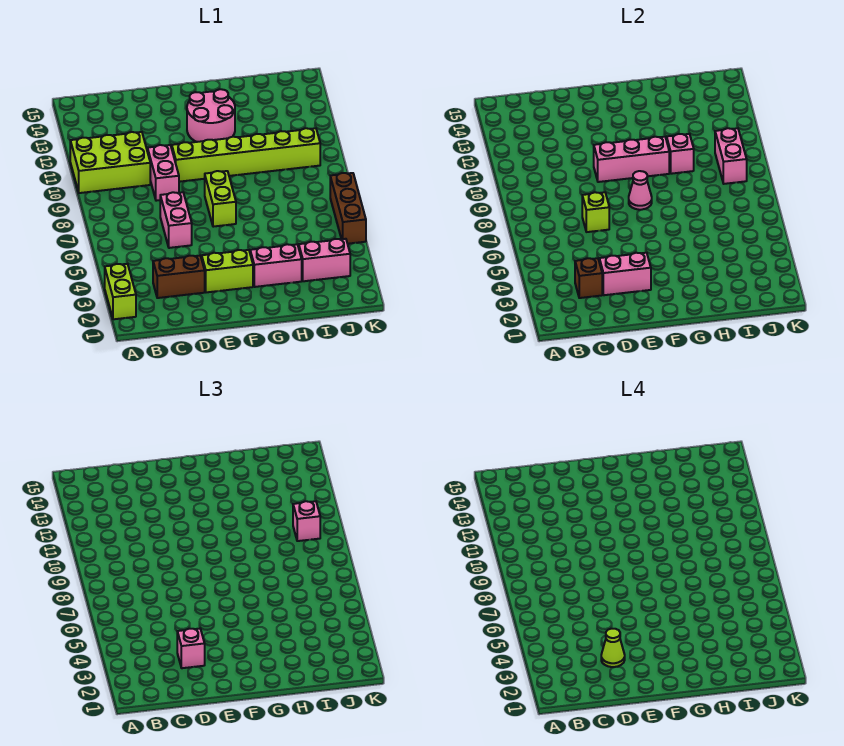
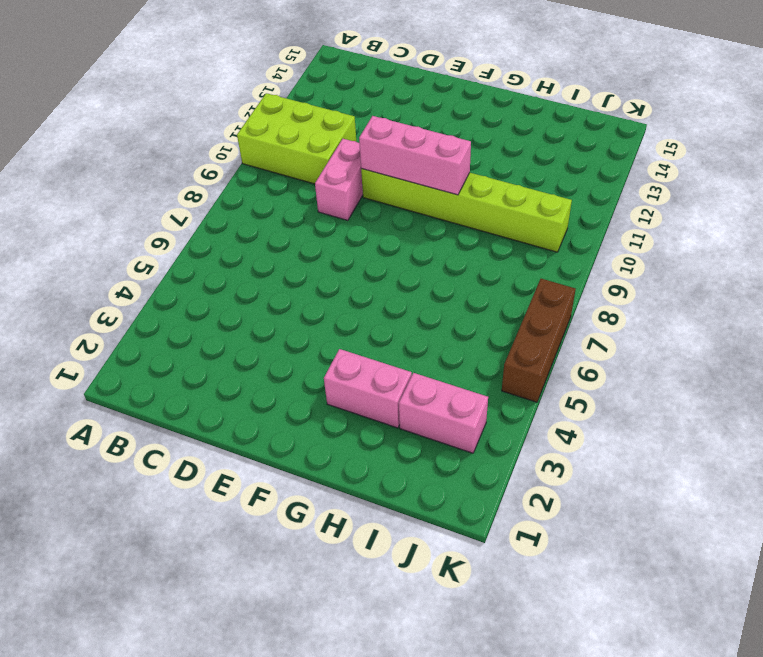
none -> lime 1x2 brick [105,264,136,319]
none -> brown 1x2 brick [153,256,205,298]
none -> pink 1x2 brick [160,192,192,248]

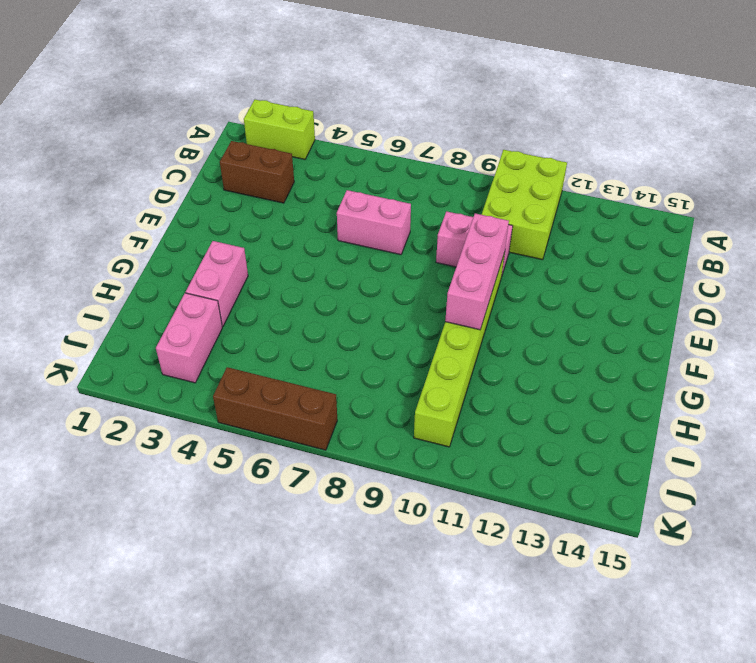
brown 1x2 brick [220,141,294,203] -> brown 1x2 brick turned to [153,256,205,298]
none -> lime 1x2 brick [202,250,253,292]
none -> lime 1x2 brick [205,171,236,227]
none -> pink 2x2 round brick [187,89,235,142]

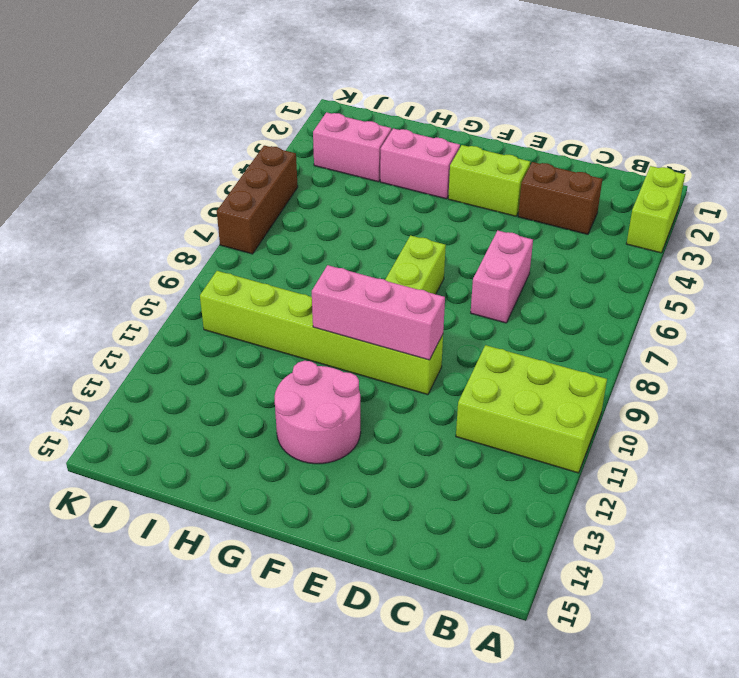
none -> pink 1x2 brick [147,145,179,201]
none -> brown 1x1 brick [575,258,602,298]
none -> pink 1x2 brick [599,253,651,295]

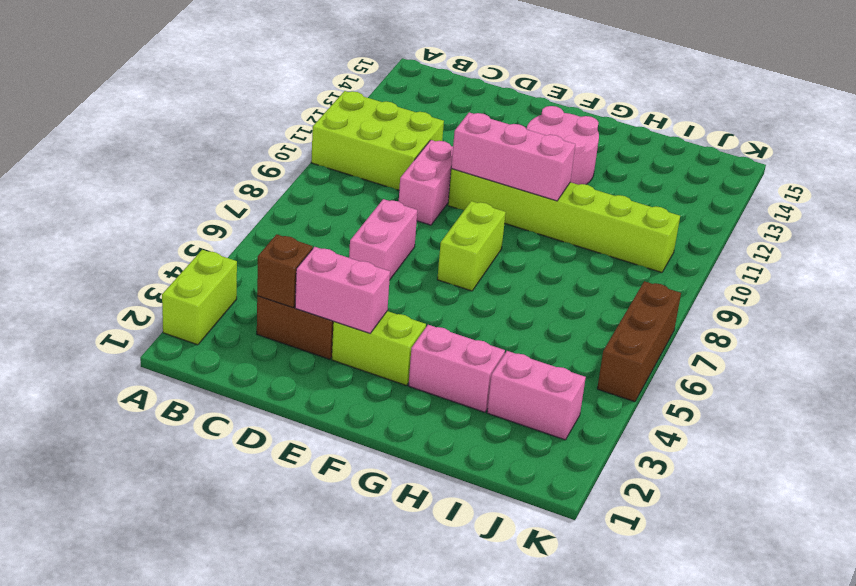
none -> lime 1x1 brick [582,192,609,232]
none -> pink 1x1 cone [629,171,652,210]
none -> pink 1x1 brick [667,134,694,174]

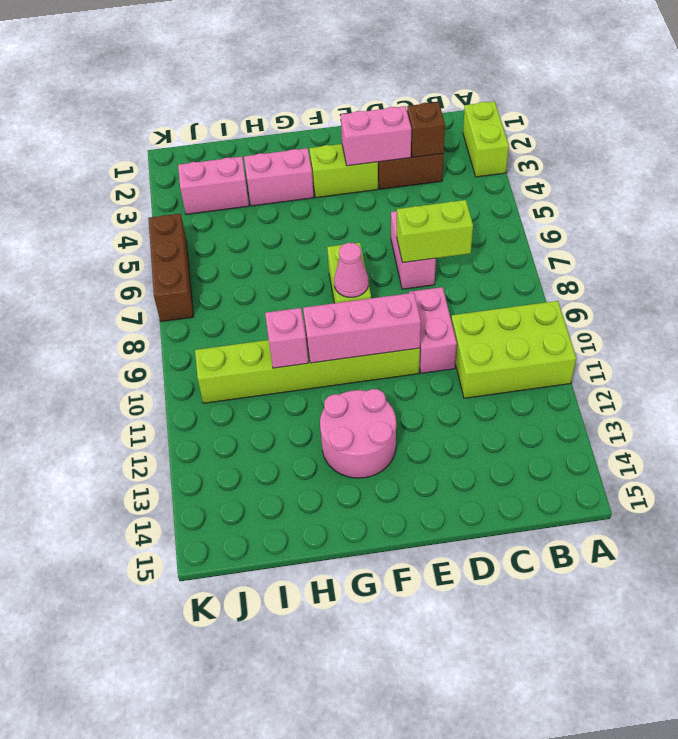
lime 1x2 brick [397,200,473,263] -> lime 1x1 brick [582,192,609,232]
none -> pink 1x2 brick [715,128,747,184]
none -> pink 1x1 brick [177,629,205,668]
none -> pink 1x1 brick [293,501,320,541]

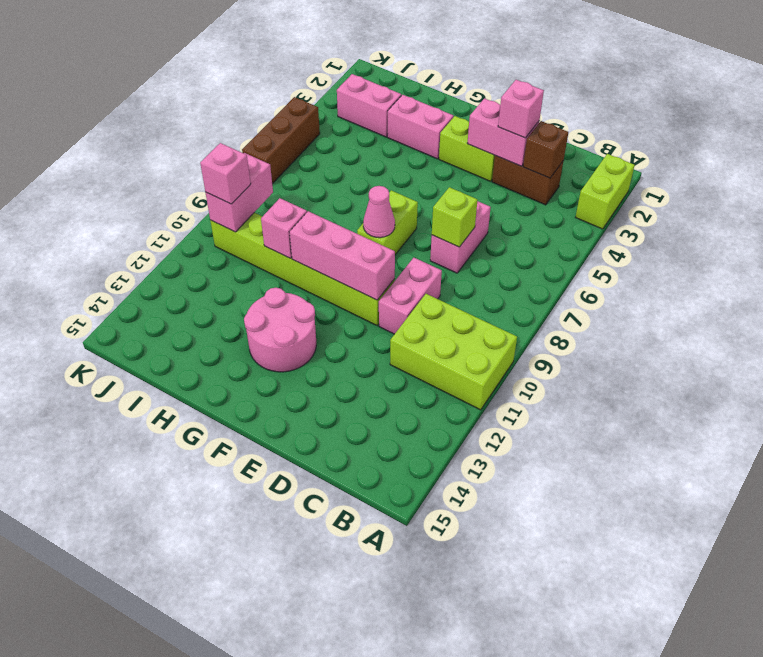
none -> lime 1x1 cone [601,629,625,667]

